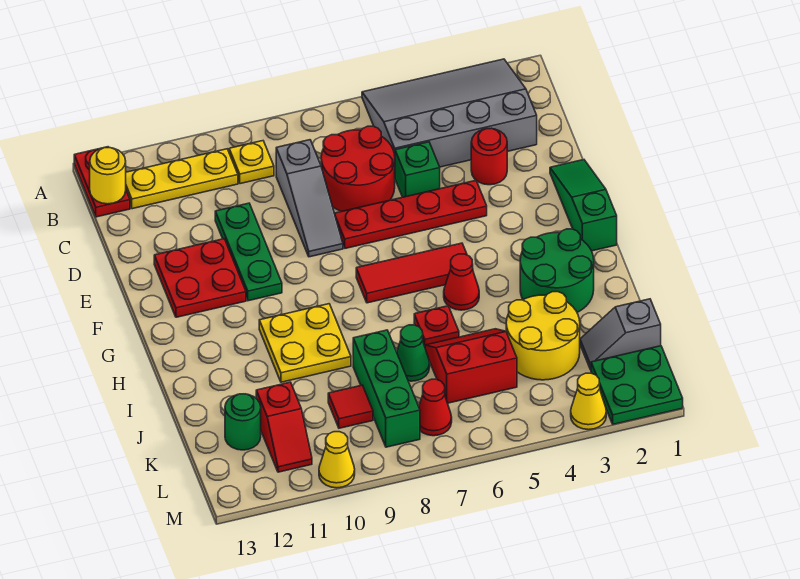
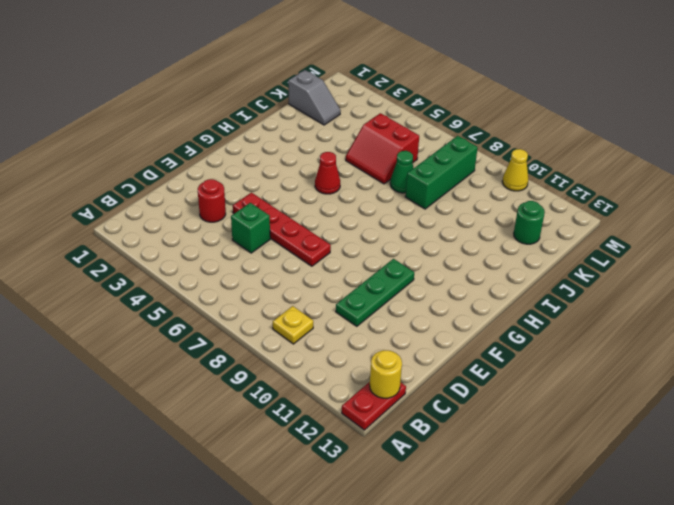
none -> grey 3x4 slope [362,59,537,167]
none -> yellow 1x3 plate [126,149,238,209]
none -> red 2x2 round brick [321,126,395,212]
none -> grey 1x3 slope [276,140,343,257]

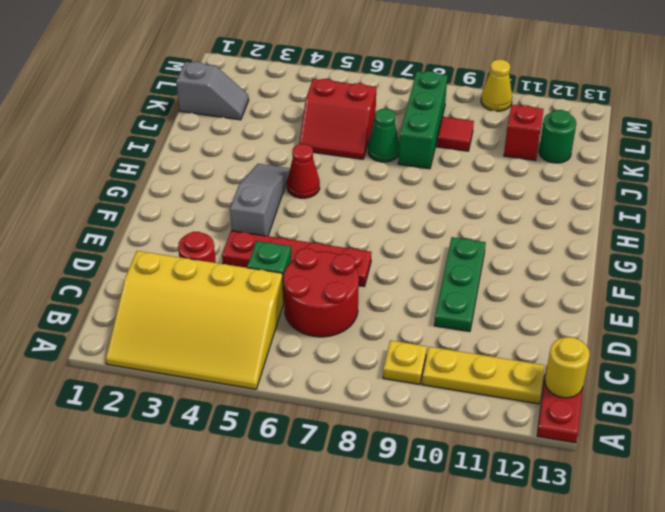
yellow 3x4 slope [105,251,284,389] -> grey 3x4 slope [362,59,537,167]
grey 1x3 slope [230,164,289,236] -> grey 1x3 slope moved to [276,140,343,257]
none -> green 1x3 slope [550,160,617,251]
none -> red 2x2 plate [154,239,246,317]
none -> red 1x3 tile [356,243,467,303]
none -> green 2x2 round brick [520,229,594,312]

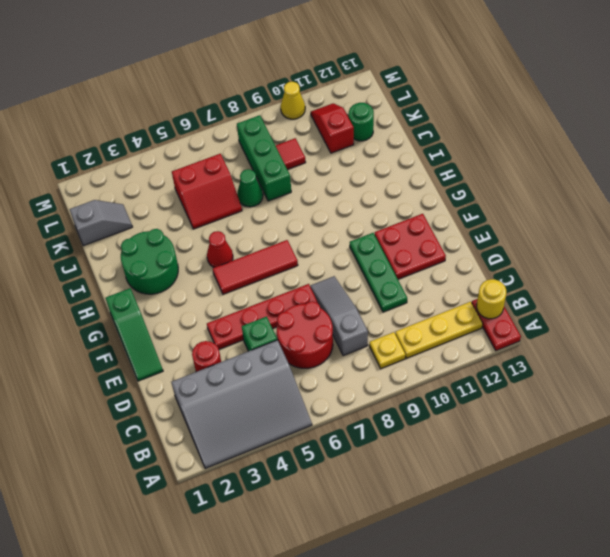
none -> yellow 2x2 plate [259,304,351,382]
none -> red 1x1 plate [414,306,459,346]
none -> yellow 2x2 round brick [506,292,580,380]
none -> green 2x2 plate [591,346,683,424]

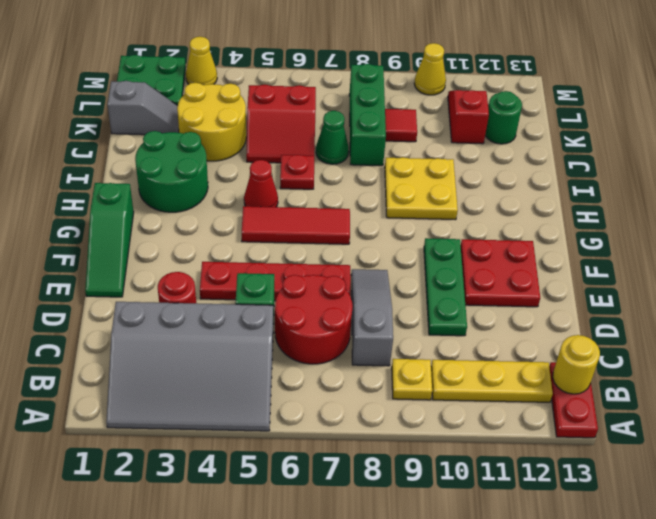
none -> red 1x1 cone [419,379,452,436]

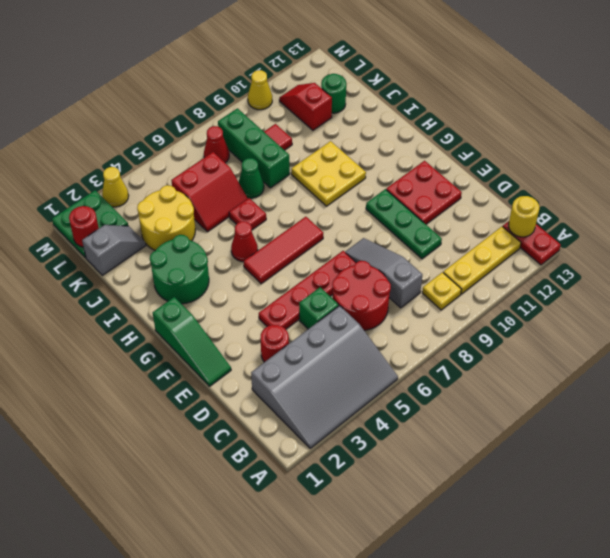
red 1x1 round brick [69,206,99,247] -> none

